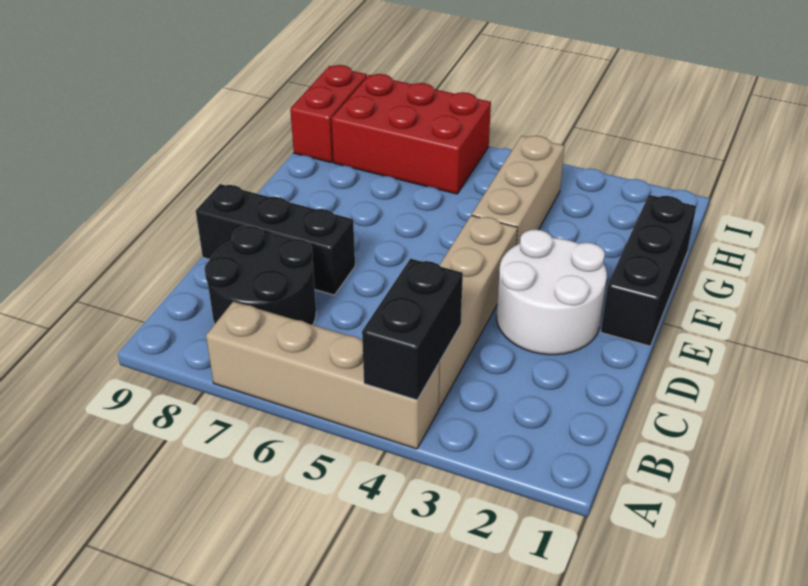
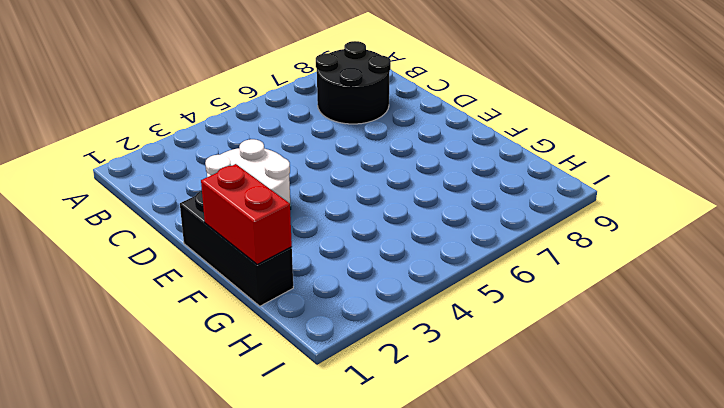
red 1x2 brick [201,164,292,265] -> red 1x2 brick moved to [290,65,367,163]
none -> tan 1x4 brick [206,302,439,449]
none -> tan 1x4 brick [438,215,517,409]

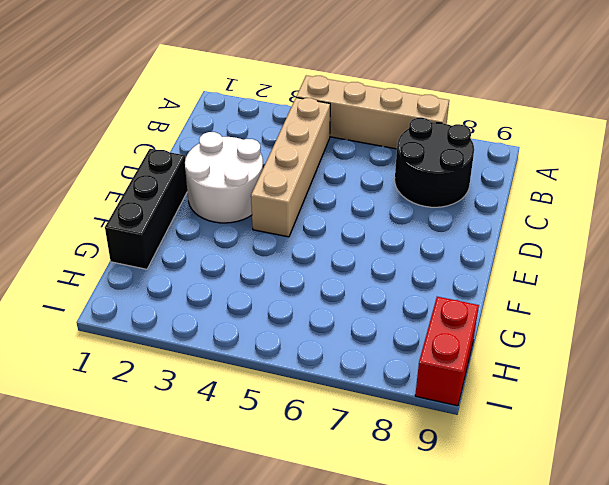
none -> black 1x3 brick [196,184,355,295]
none -> tan 1x3 brick [472,136,565,245]

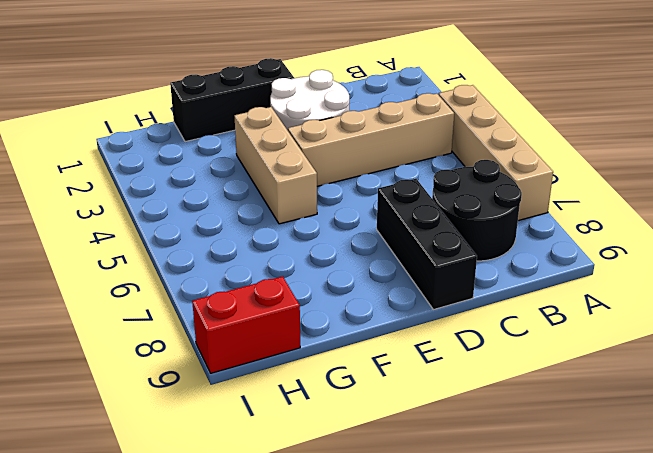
tan 1x3 brick [234,107,317,224] -> tan 1x3 brick turned to [472,136,565,245]
none -> red 2x3 brick [331,74,491,194]
none -> black 1x2 brick [362,259,463,400]

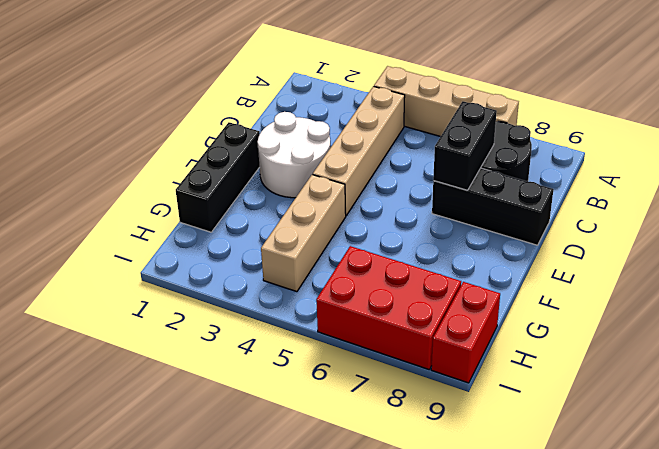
black 1x2 brick [433,101,497,190] -> black 1x2 brick moved to [362,259,463,400]

